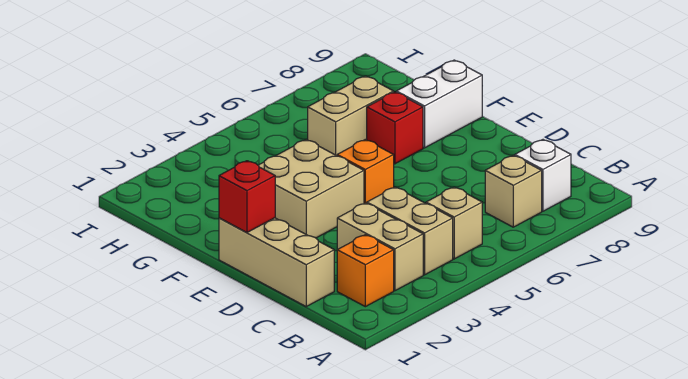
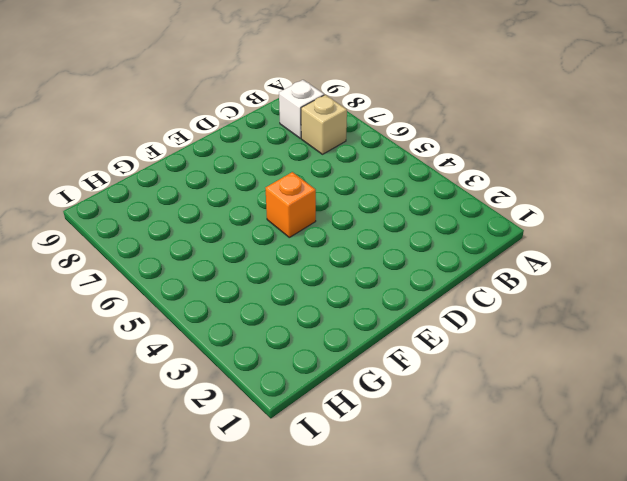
none -> orange 1x1 brick [337,235,394,307]
none -> tan 1x2 brick [337,203,423,291]
none -> tan 1x2 brick [367,187,453,275]

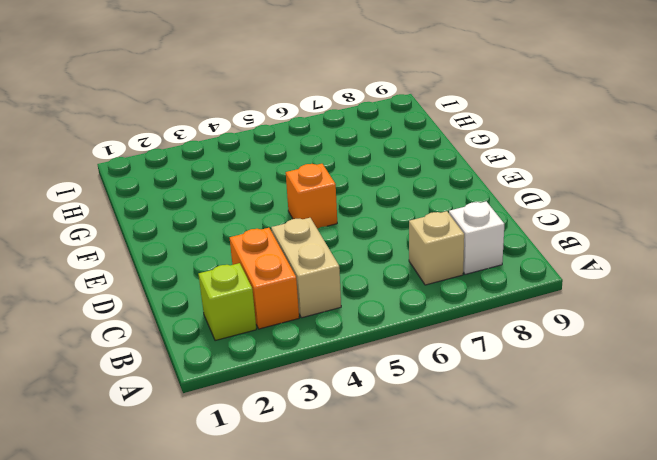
lime 1x1 brick [199,263,256,341] -> orange 1x1 brick [337,235,394,307]
orange 1x2 brick [230,228,299,329] -> tan 1x2 brick [337,203,423,291]
none -> tan 1x1 brick [426,187,482,259]
none -> tan 1x3 brick [219,218,334,306]
none -> tan 2x2 brick [258,139,364,238]

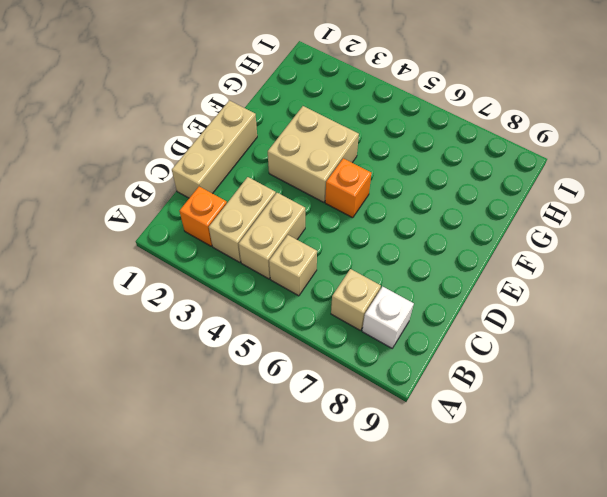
none -> red 1x1 brick [367,92,423,164]
none -> white 1x2 brick [396,60,482,148]
none -> tan 1x2 brick [308,76,394,156]

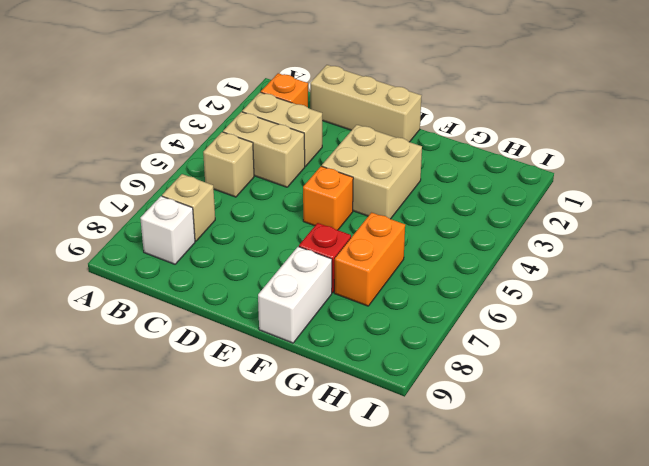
orange 1x2 brick [334,213,405,306] -> tan 1x2 brick [308,76,394,156]
none -> red 1x1 brick [219,161,275,233]

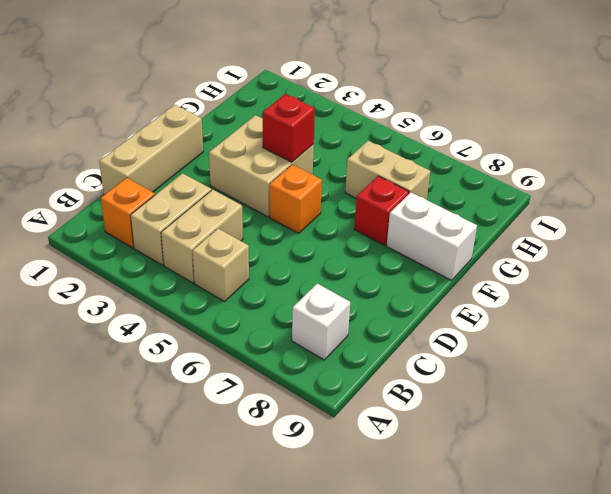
red 1x1 brick [263,94,315,162] -> red 1x1 brick moved to [219,161,275,233]
none -> tan 1x1 brick [485,155,542,227]

